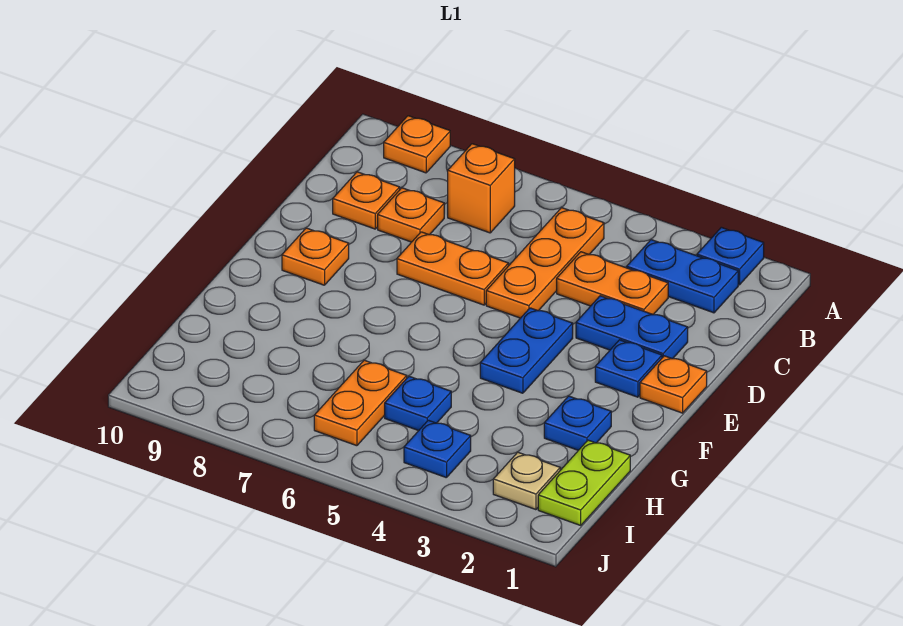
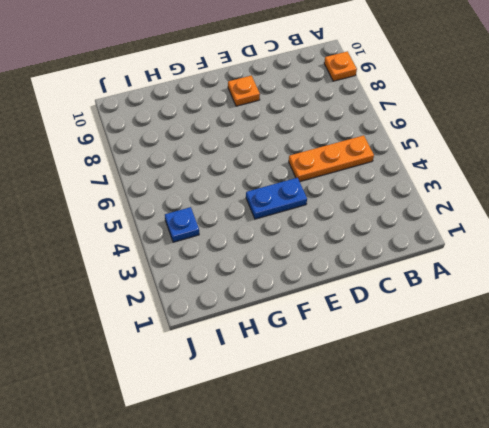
none -> blue 1x1 plate [697,227,764,285]
none -> blue 1x2 plate [627,240,738,313]
none -> orange 1x1 brick [448,144,515,233]

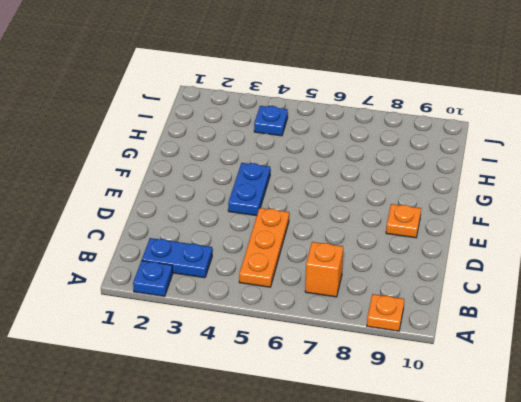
none -> orange 1x2 plate [557,252,668,315]
none -> orange 1x1 plate [378,188,444,242]
none -> orange 1x1 plate [333,172,400,229]

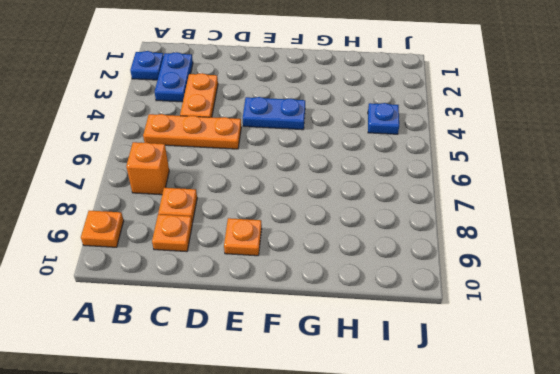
none -> blue 1x2 plate [576,296,688,359]
none -> orange 1x2 plate [397,232,508,305]
none -> orange 1x1 plate [640,356,707,413]

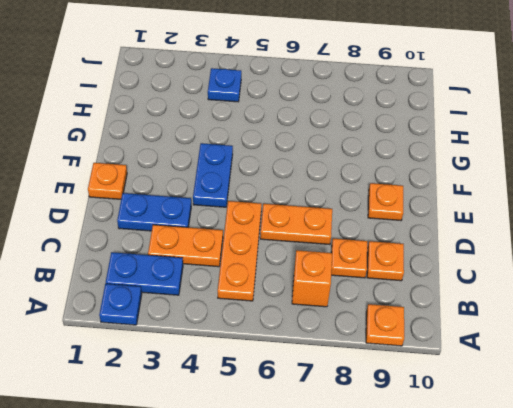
none -> blue 1x1 plate [595,340,662,397]
none -> blue 1x1 plate [544,396,611,450]
none -> lime 1x2 plate [538,440,630,525]

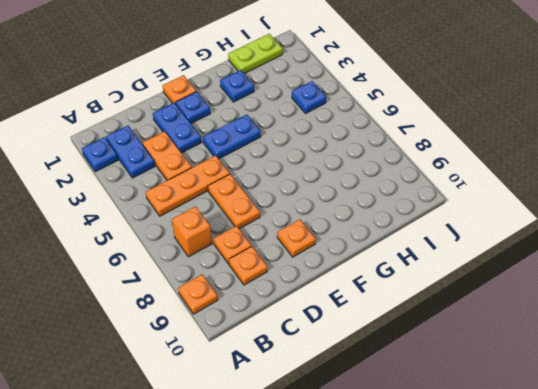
none -> blue 1x1 plate [385,376,451,431]
none -> orange 1x2 plate [314,360,407,446]
none -> tan 1x1 plate [493,452,560,510]

